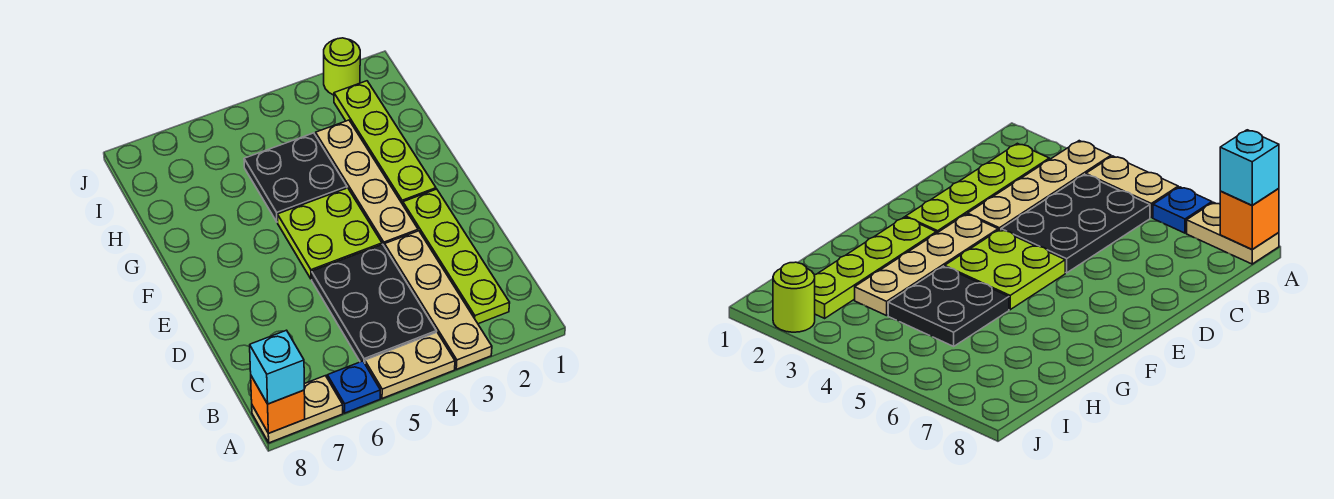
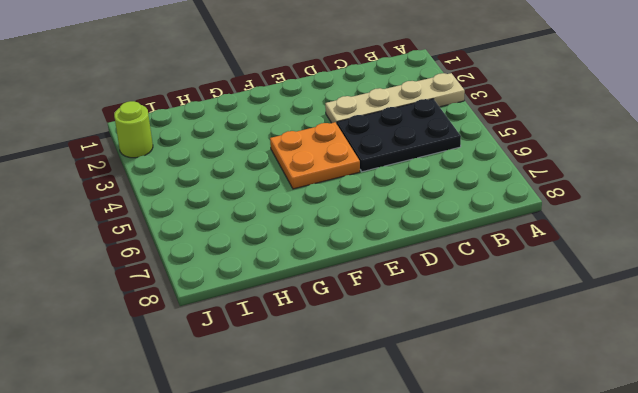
orange 2x2 plate [270,122,360,189] -> lime 2x2 plate [277,188,382,279]
none -> tan 1x2 plate [365,332,455,398]
none -> blue 1x1 plate [327,361,380,413]
none -> tan 1x2 plate [252,376,343,443]

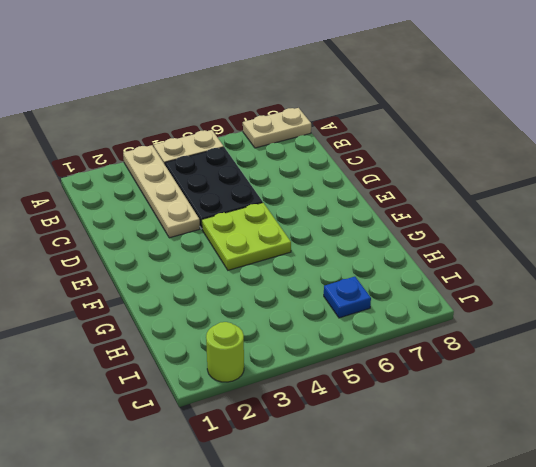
blue 1x1 plate [324,277,371,318] -> blue 1x1 plate moved to [327,361,380,413]
none -> lime 1x4 plate [403,189,510,324]
none -> tan 1x4 plate [316,120,418,247]
none -> lime 1x4 plate [334,81,436,204]

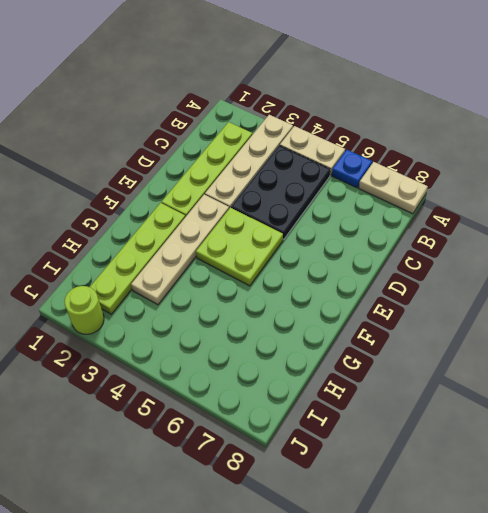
none -> black 2x2 plate [244,133,347,222]
none -> orange 1x1 brick [251,376,305,433]
none -> cyan 1x1 brick [250,330,304,404]

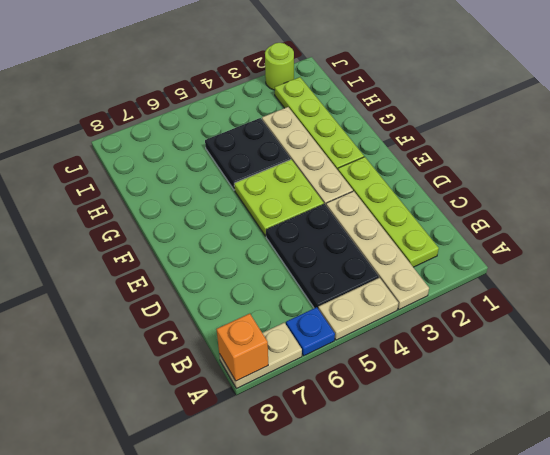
none -> cyan 1x1 brick [250,330,304,404]

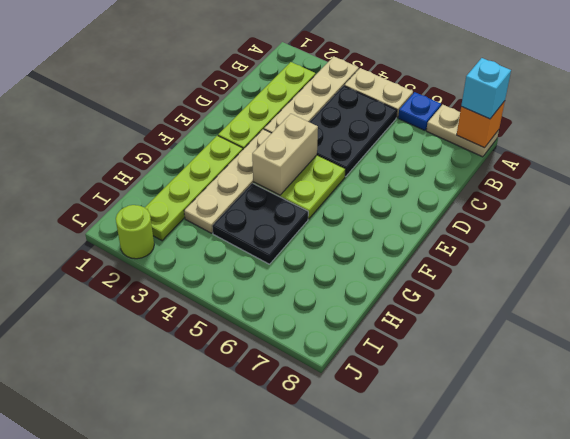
tan 1x2 brick [252,114,318,195] -> none

